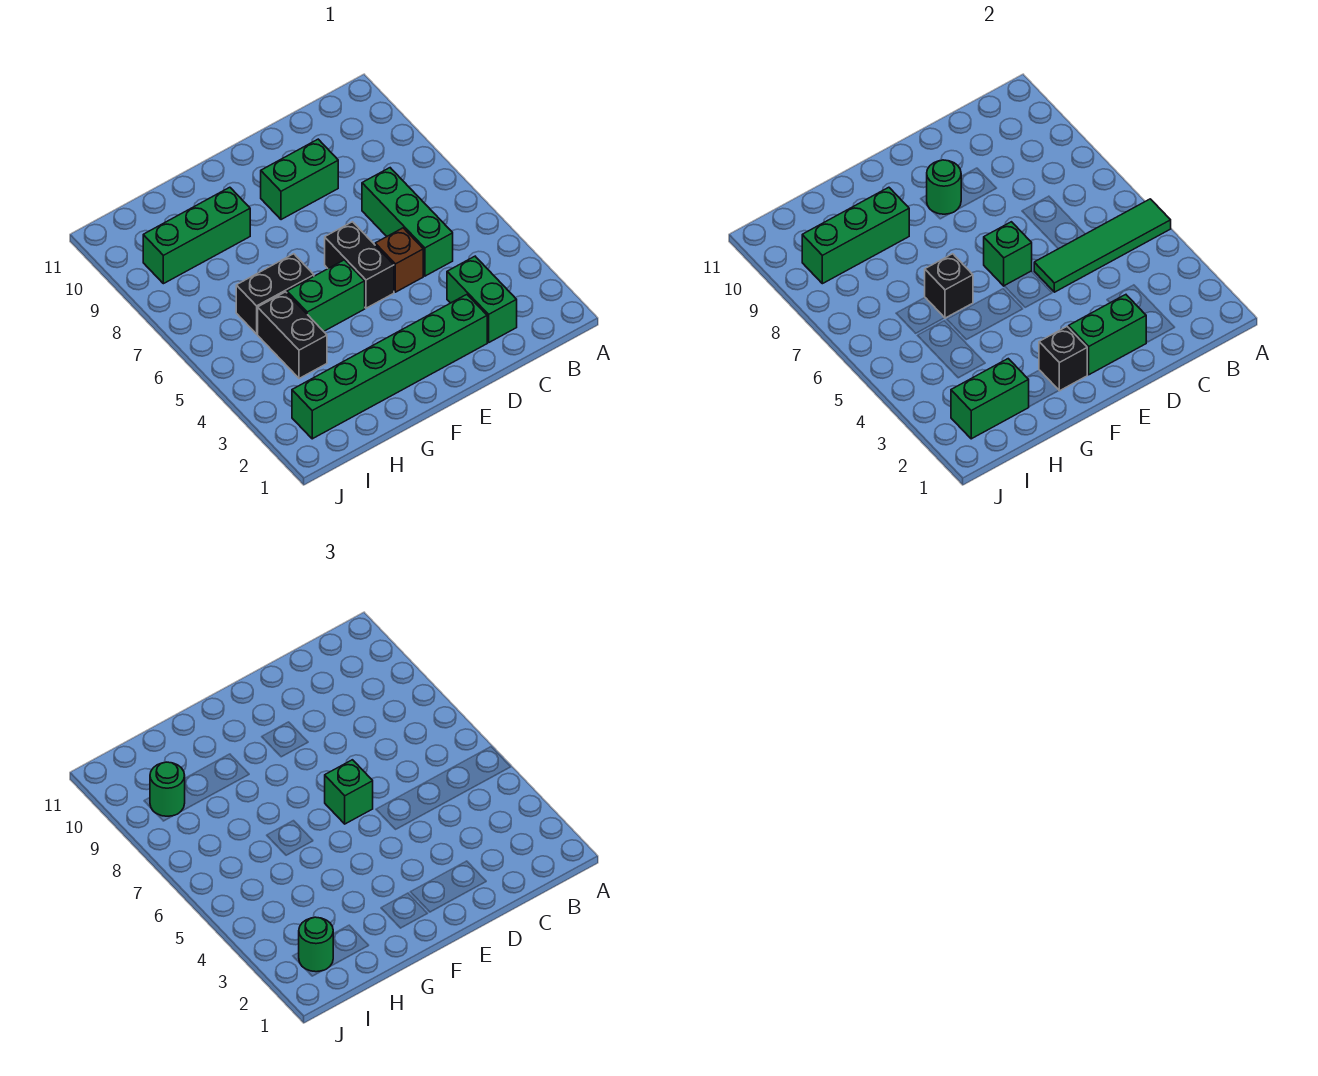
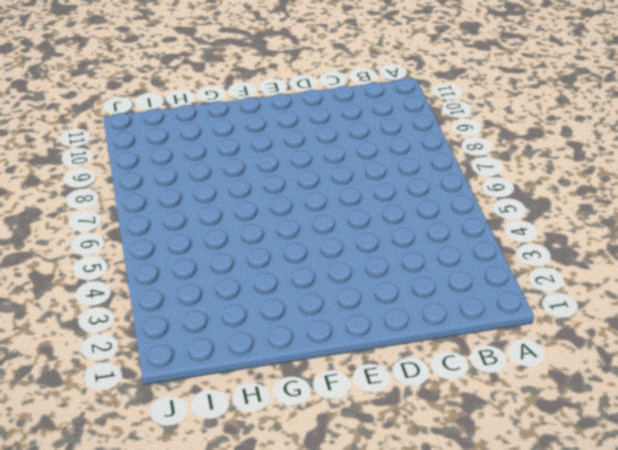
none -> green 1x2 brick [447,256,517,342]
none -> green 1x3 brick [362,168,453,276]
none -> green 1x6 brick [292,295,487,439]

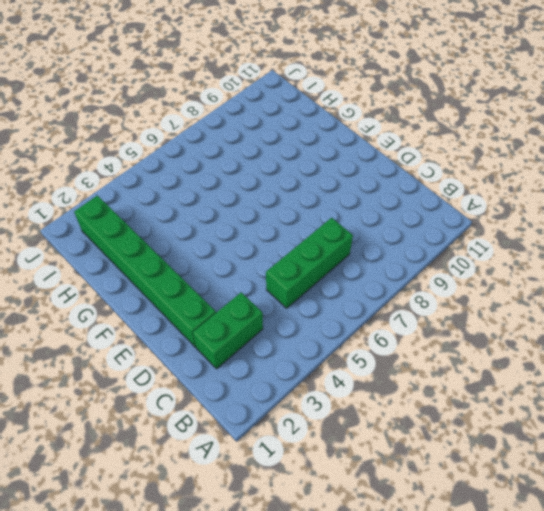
none -> brown 1x1 brick [375,228,423,292]
none -> green 1x2 brick [261,139,338,220]
none -> black 1x2 brick [325,222,394,308]

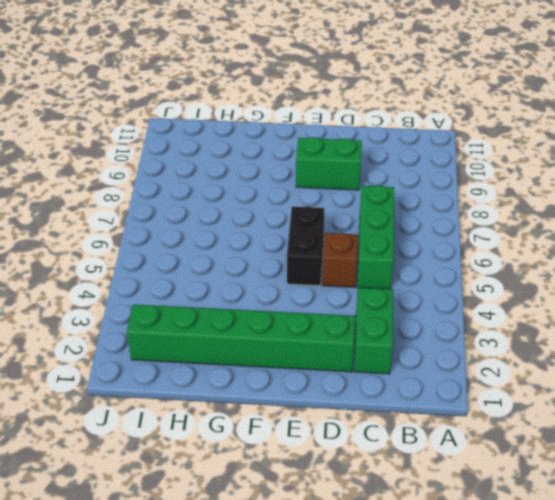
none -> green 1x2 brick [287,260,365,331]
none -> black 1x2 brick [236,254,314,334]
none -> green 1x3 brick [143,187,250,284]

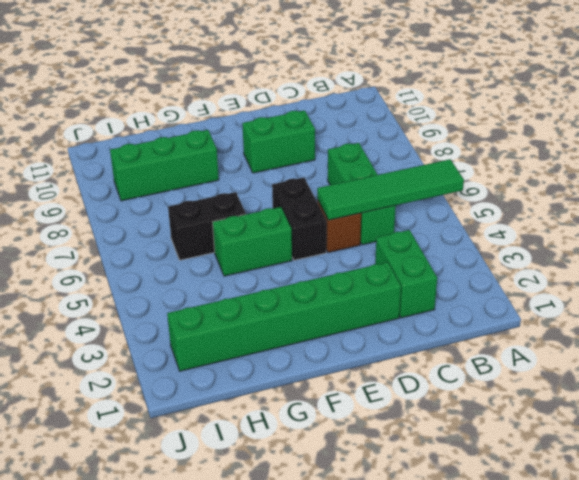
none -> black 1x2 brick [258,292,327,378]
none -> green 1x2 brick [1069,295,1146,375]
none -> green 1x1 brick [984,222,1032,286]

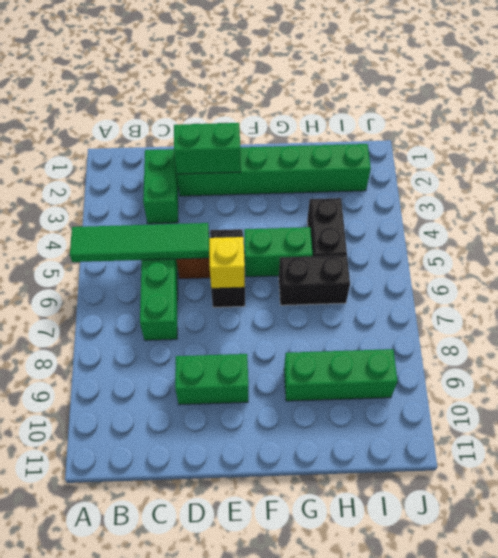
yellow 1x1 brick [209,237,245,288] -> green 1x1 brick [984,222,1032,286]
none -> green 1x1 round brick [927,160,961,214]
none -> black 1x1 brick [1039,327,1087,391]
none -> black 1x1 brick [925,254,973,318]

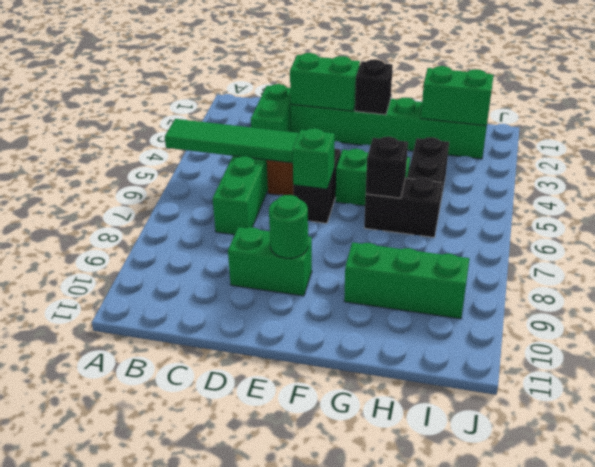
none -> green 1x3 brick [802,187,909,284]
none -> green 1x1 brick [325,760,373,824]
none -> green 1x1 round brick [299,917,333,972]

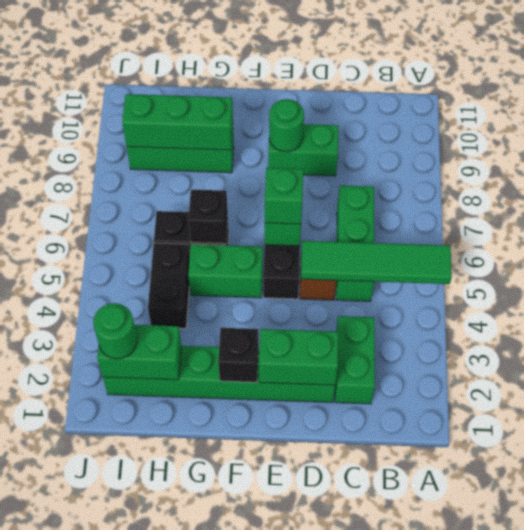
none -> green 1x1 round brick [150,762,185,816]

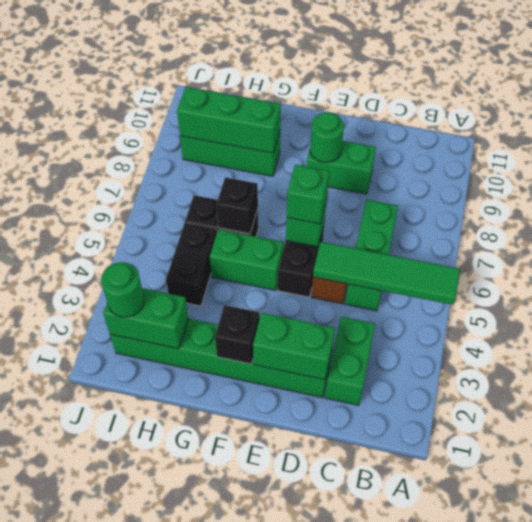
none -> green 1x1 round brick [150,762,185,816]

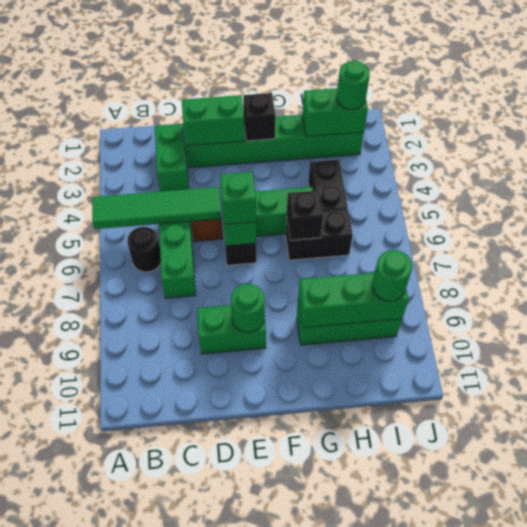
black 1x1 round brick [127,227,161,272] -> none

